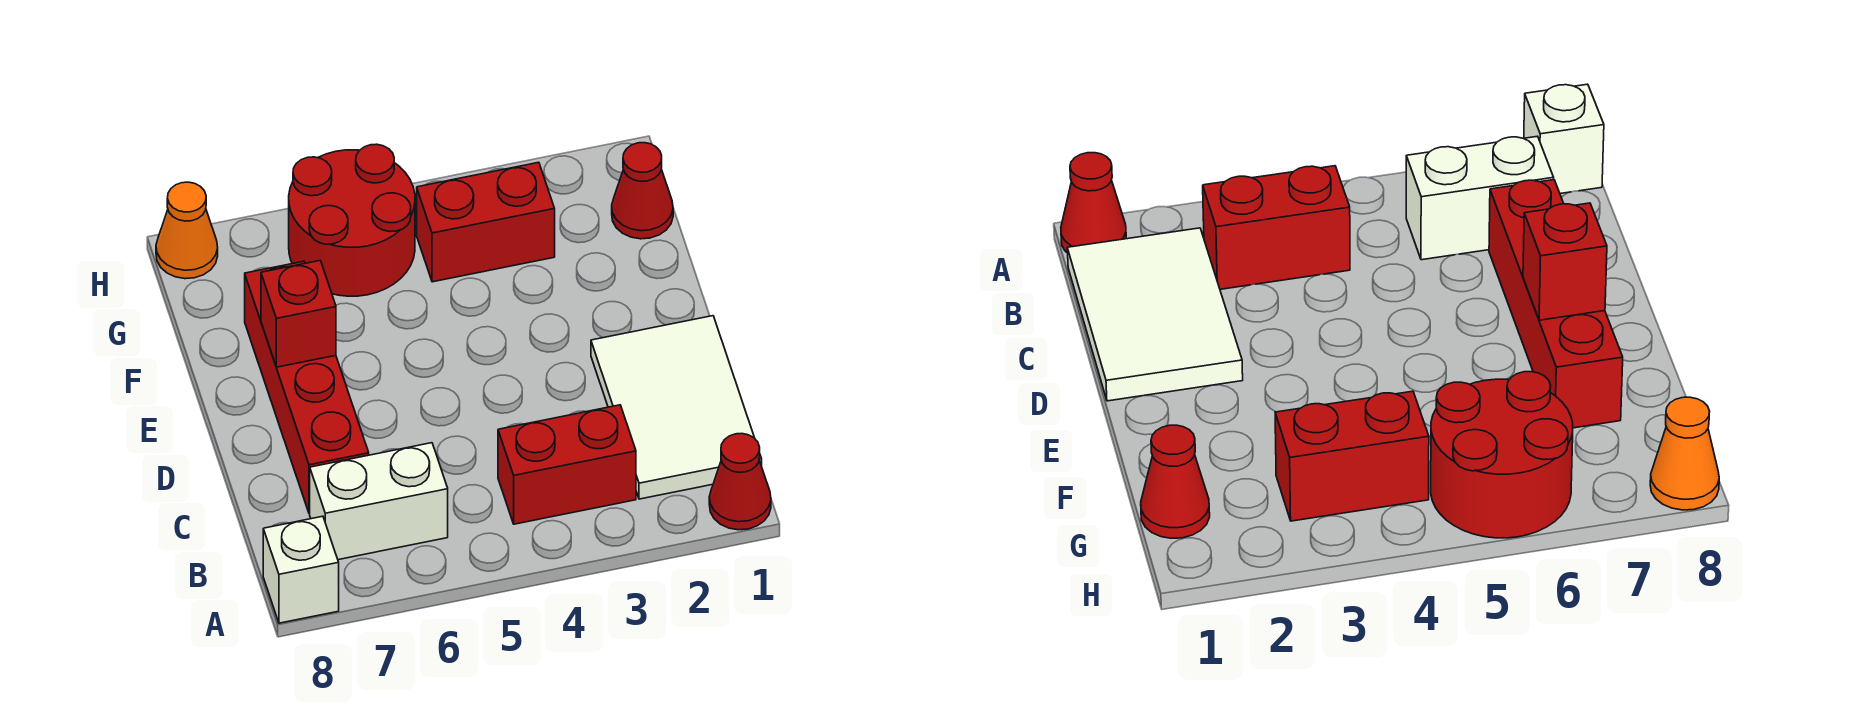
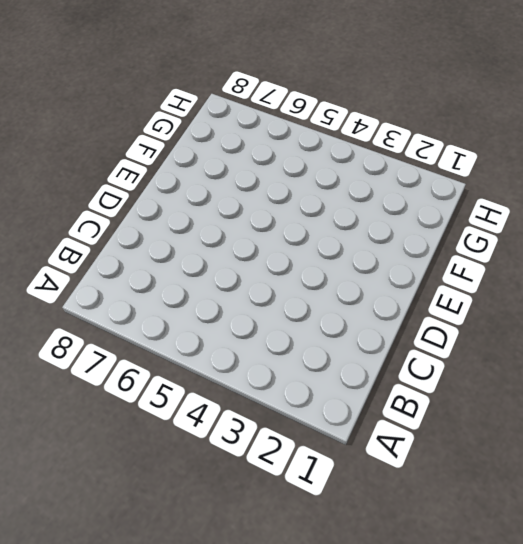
none -> red 1x1 cone [709,434,771,530]
none -> white 1x1 brick [263,516,339,623]

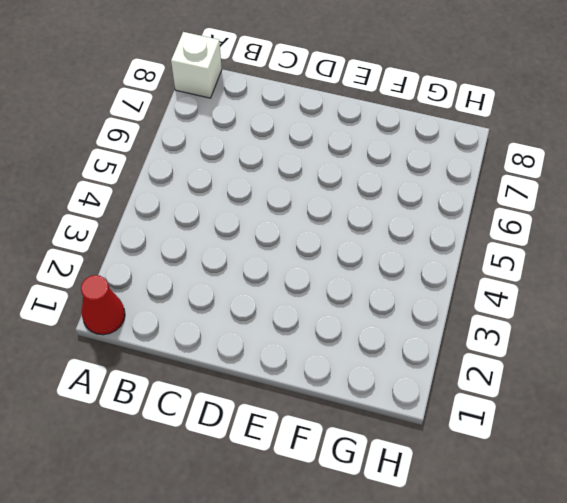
none -> white 2x3 tile [591,316,762,499]
none -> red 1x2 brick [498,405,636,524]

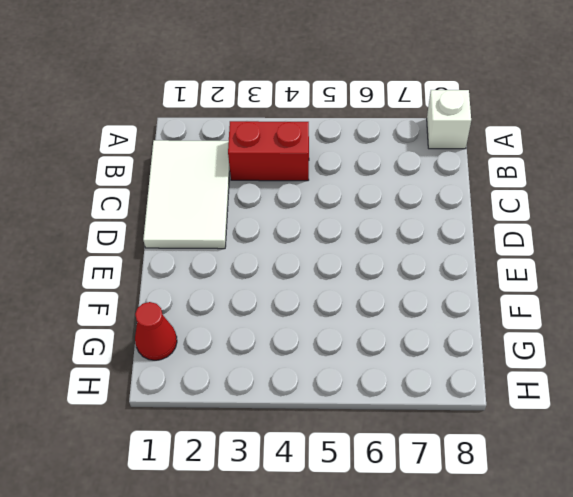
none -> red 1x1 cone [709,434,771,530]
none -> white 1x2 brick [310,443,448,560]

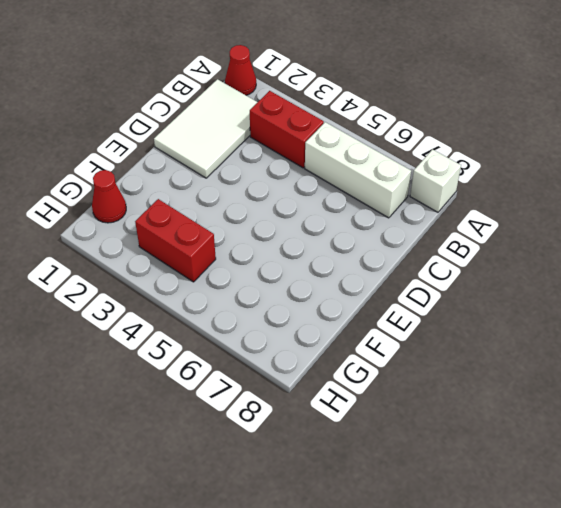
white 1x3 brick [305,122,411,218] -> white 1x2 brick [310,443,448,560]
none -> red 1x4 brick [245,261,369,514]
none -> red 2x2 round brick [289,144,415,296]

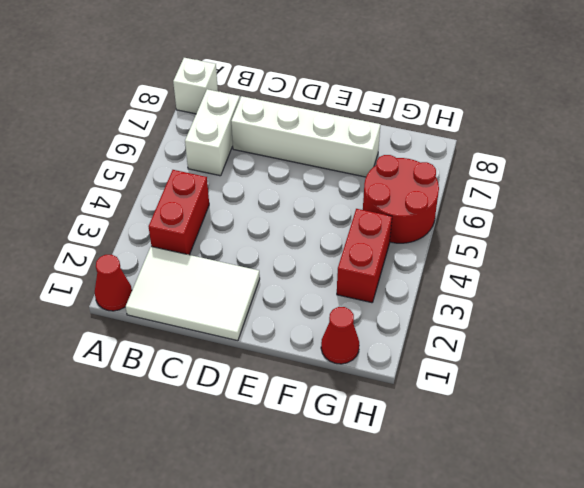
white 1x4 brick [231,96,381,177] -> red 1x4 brick [245,261,369,514]
none -> orange 1x1 cone [156,182,218,279]
none -> red 1x1 brick [261,261,336,367]

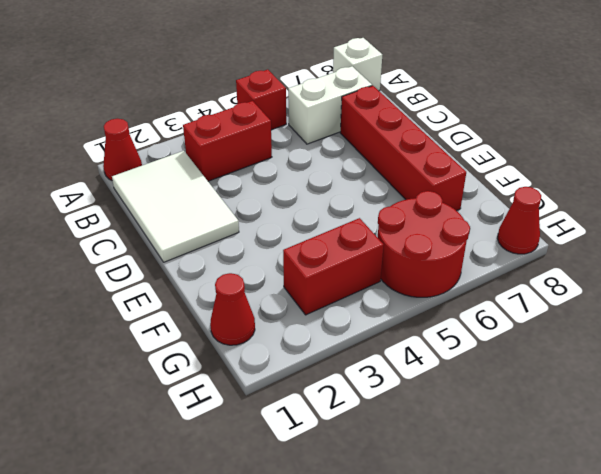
red 1x1 brick [236,70,286,130] -> red 1x1 brick moved to [261,261,336,367]
red 1x1 cone [498,187,541,254] -> orange 1x1 cone [156,182,218,279]

